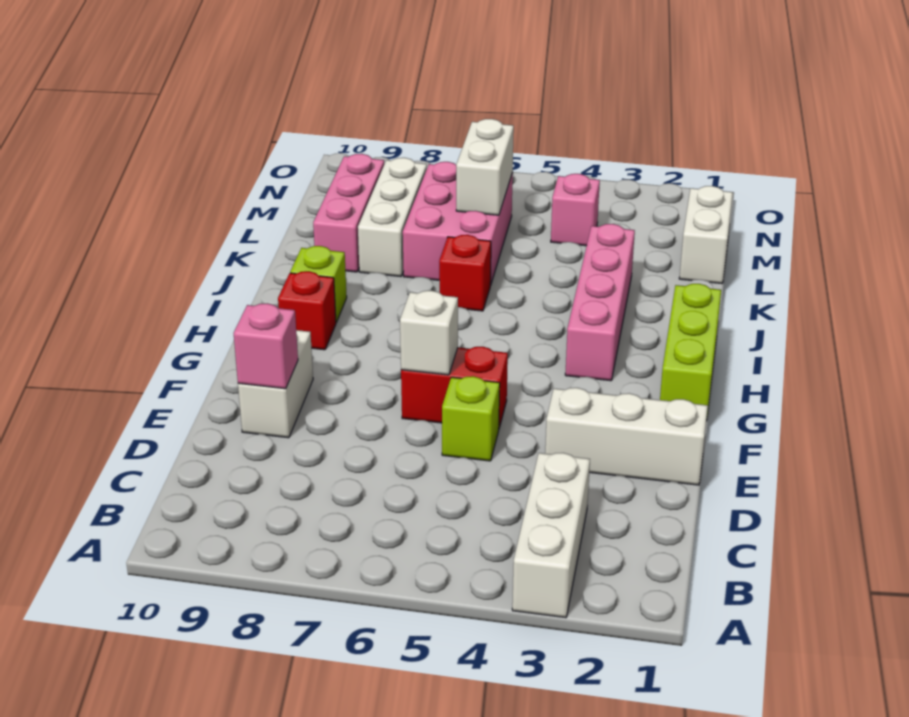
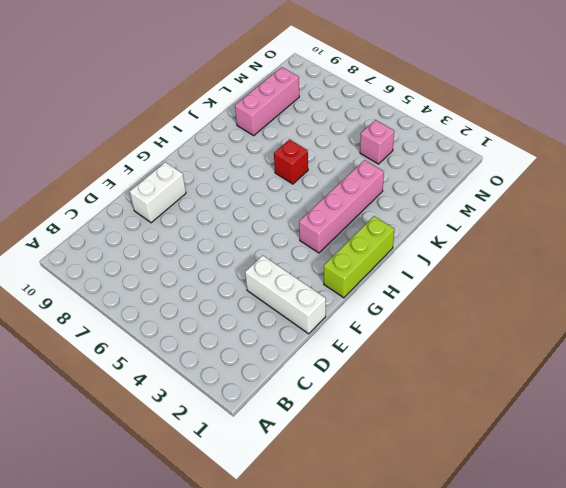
none -> white 1x3 brick [512,453,590,618]
none -> lime 1x1 brick [442,376,500,461]
none -> red 1x2 brick [401,347,508,428]

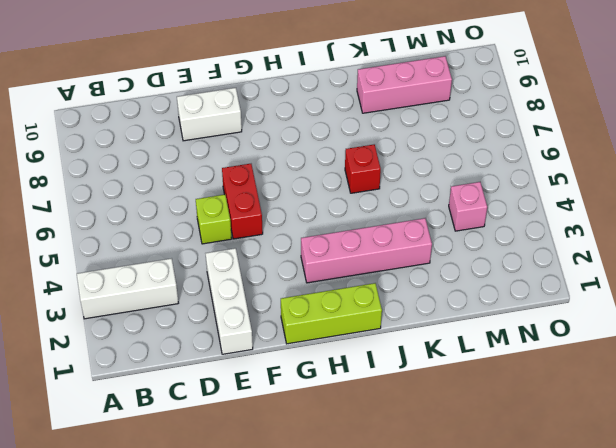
none -> red 1x1 brick [278,271,336,350]
none -> lime 1x1 brick [290,246,347,322]
none -> pink 2x3 brick [403,162,513,285]

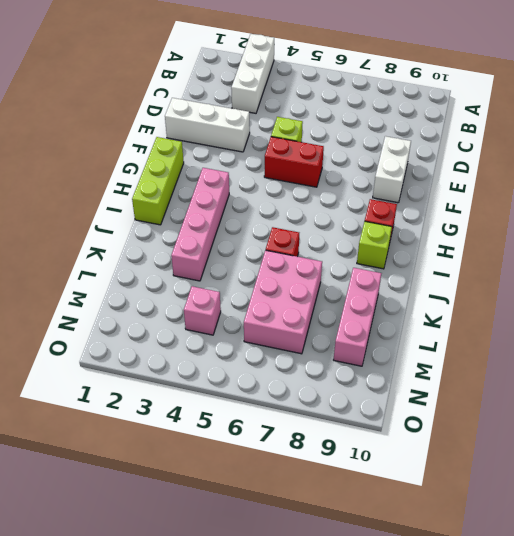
none -> white 1x3 brick [358,158,427,277]
none -> white 1x2 brick [679,186,733,283]
none -> pink 1x1 brick [234,303,298,389]

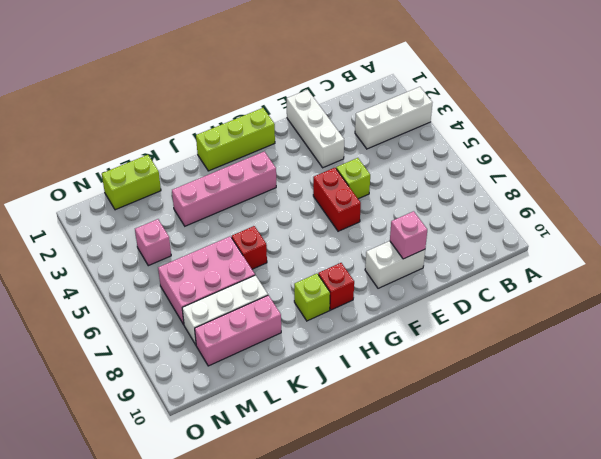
lime 1x2 brick [102,155,161,210] -> white 1x2 brick [679,186,733,283]
none -> white 1x1 brick [400,291,458,375]
none -> white 1x2 brick [456,119,514,215]

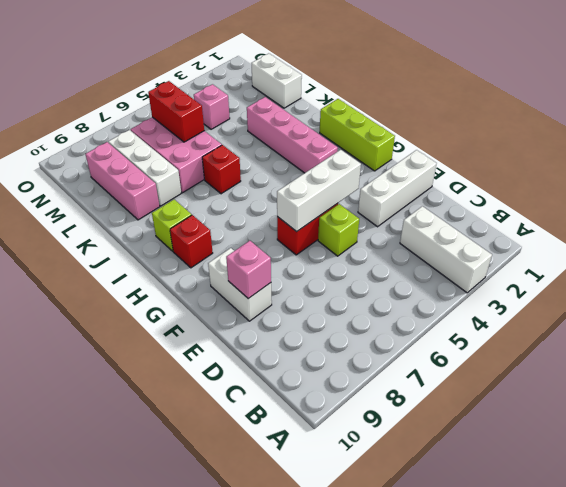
white 1x3 brick [277,150,361,232] -> white 1x1 brick [400,291,458,375]
red 1x2 brick [148,81,204,142] -> white 1x2 brick [456,119,514,215]

